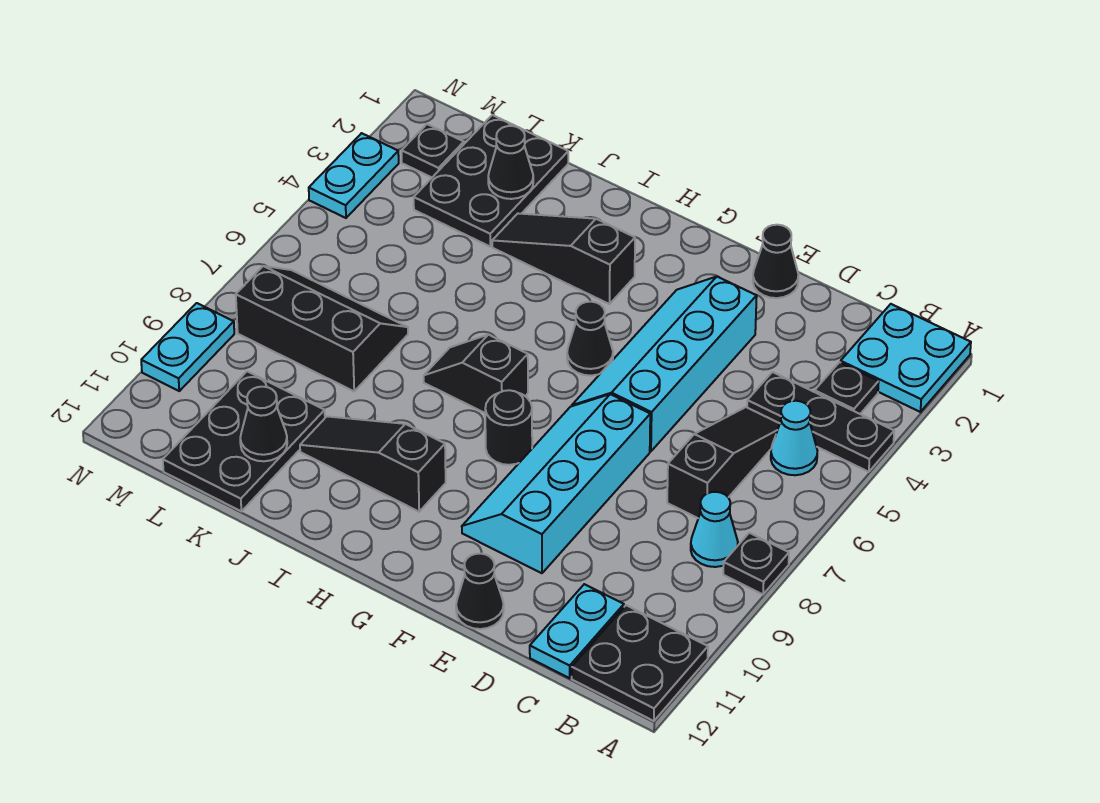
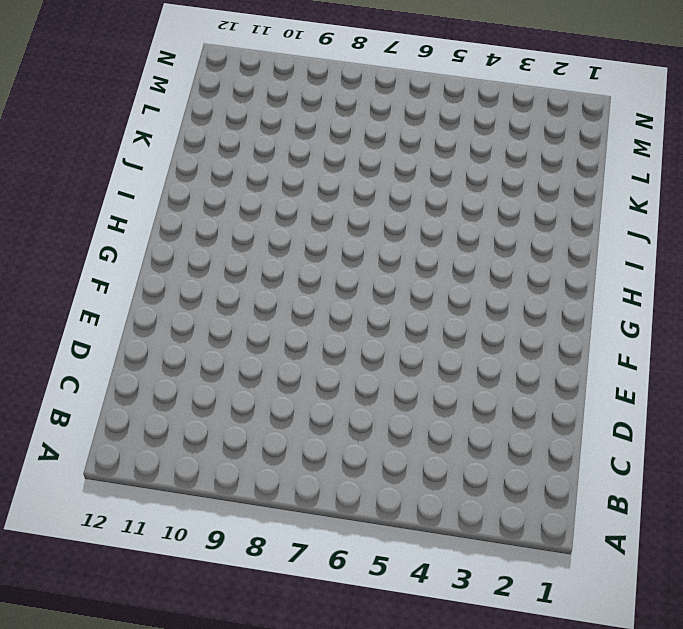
none -> cyan 2x2 plate [841,304,971,412]
none -> black 1x3 plate [747,372,894,472]
none -> black 1x1 plate [723,533,789,594]

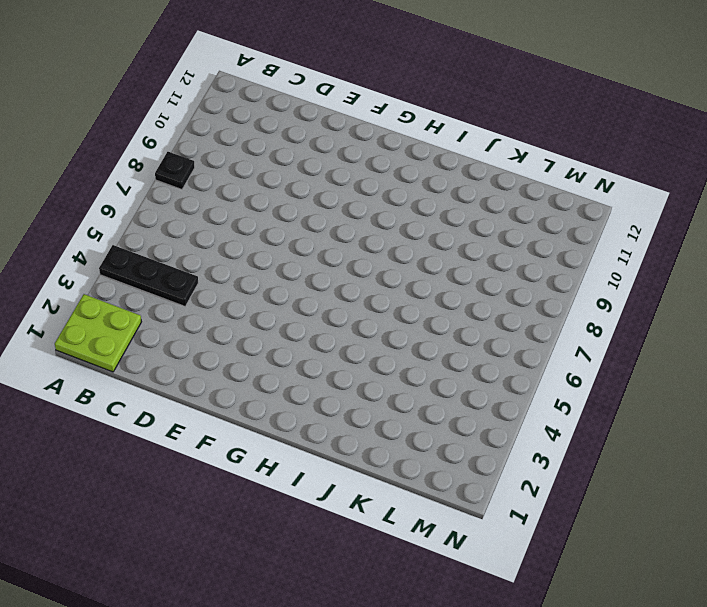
lime 2x2 plate [55,294,141,372] -> cyan 2x2 plate [841,304,971,412]
none -> black 2x2 plate [572,605,708,721]
none -> black 1x1 plate [815,362,879,414]
none -> cyan 1x1 cone [771,401,817,475]

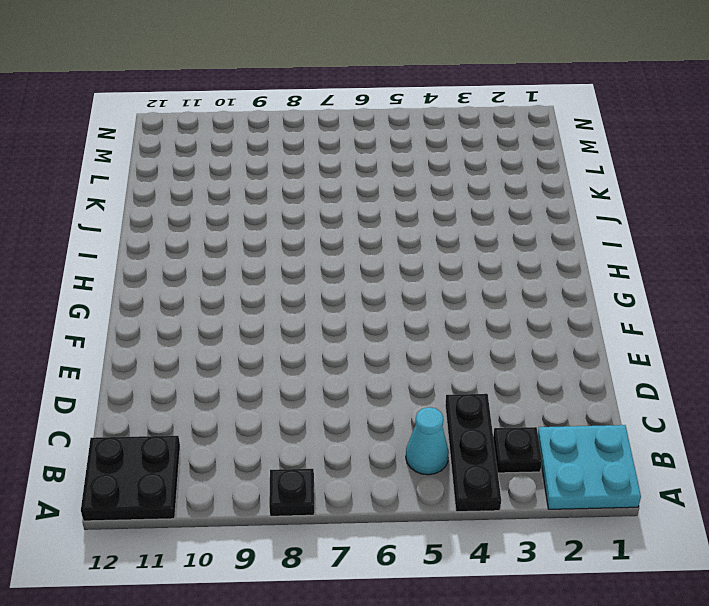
none -> cyan 1x1 cone [691,492,738,567]
none -> black 1x3 slope [667,407,780,518]
none -> cyan 1x2 plate [530,584,624,678]

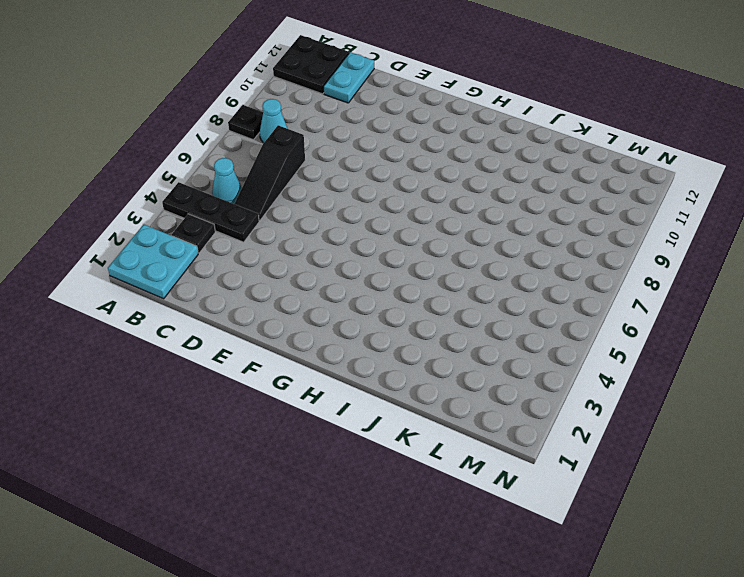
none -> black 1x1 cone [753,225,798,298]
none -> cyan 2x4 slope [572,277,757,451]
none -> cyan 2x4 slope [462,394,650,573]

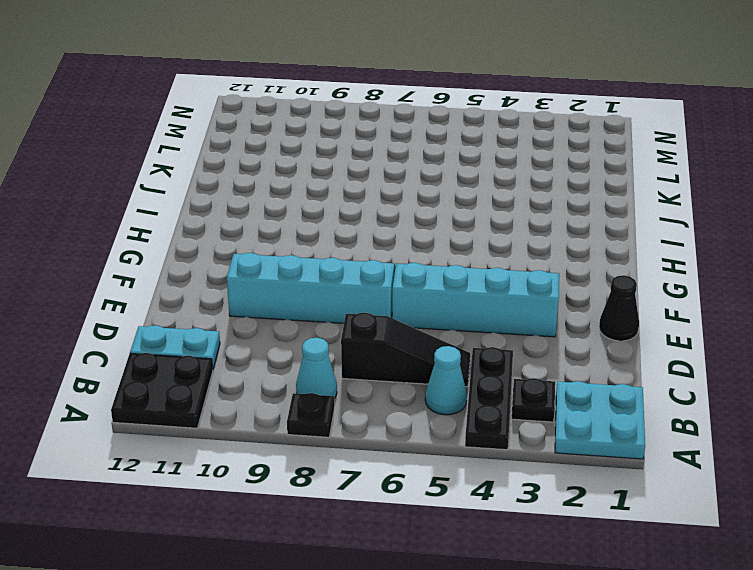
none -> black 1x1 cone [456,553,504,629]
none -> black 1x1 cone [567,302,613,376]
none -> black 1x1 round brick [485,390,532,465]

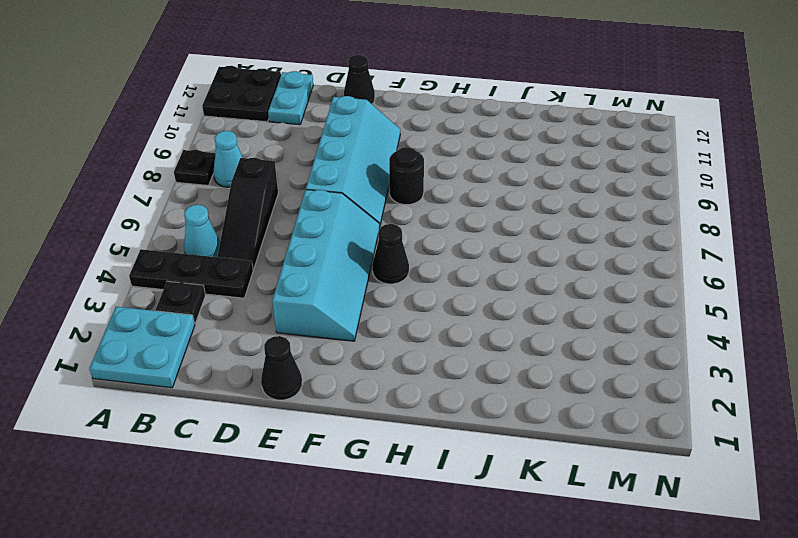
none -> black 1x3 slope [492,214,635,304]
none -> black 1x2 slope [424,335,528,413]
none -> black 1x3 slope [300,416,446,512]

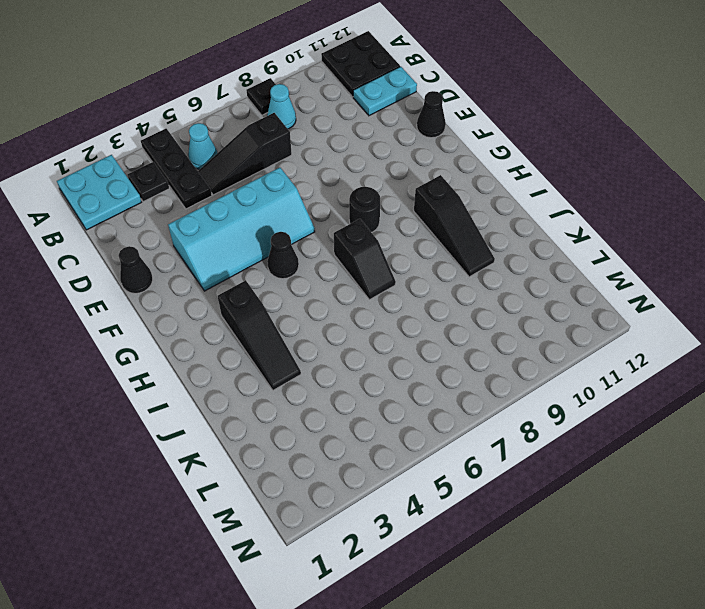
none -> cyan 2x4 slope [462,394,650,573]
none -> black 2x3 plate [414,115,568,246]
none -> black 2x3 slope [236,266,408,391]

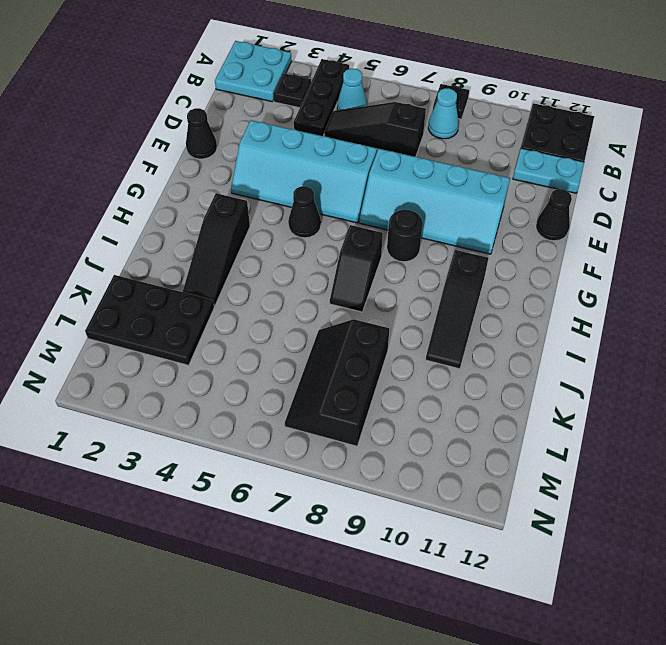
none -> black 2x3 plate [163,371,325,511]
none -> black 1x1 plate [402,124,464,177]
none -> cyan 1x2 plate [309,133,399,218]

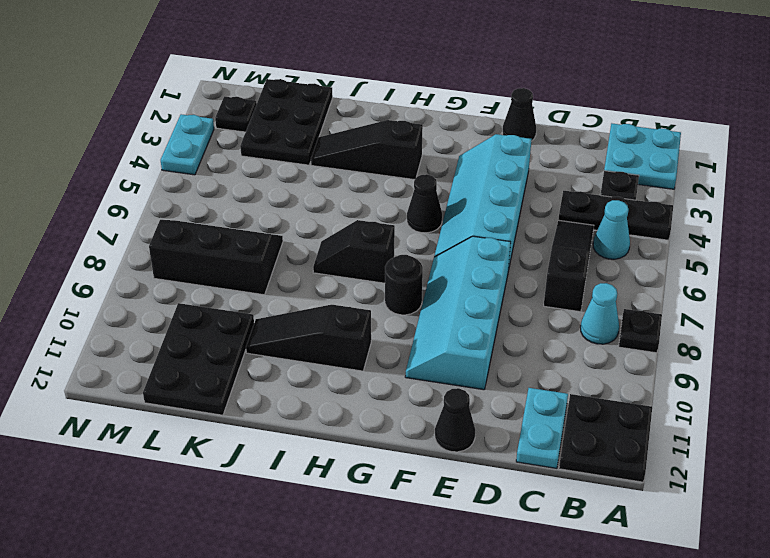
none -> cyan 1x2 plate [141,303,234,391]
none -> black 1x1 cone [488,126,533,199]
none -> black 1x1 cone [240,387,287,461]

